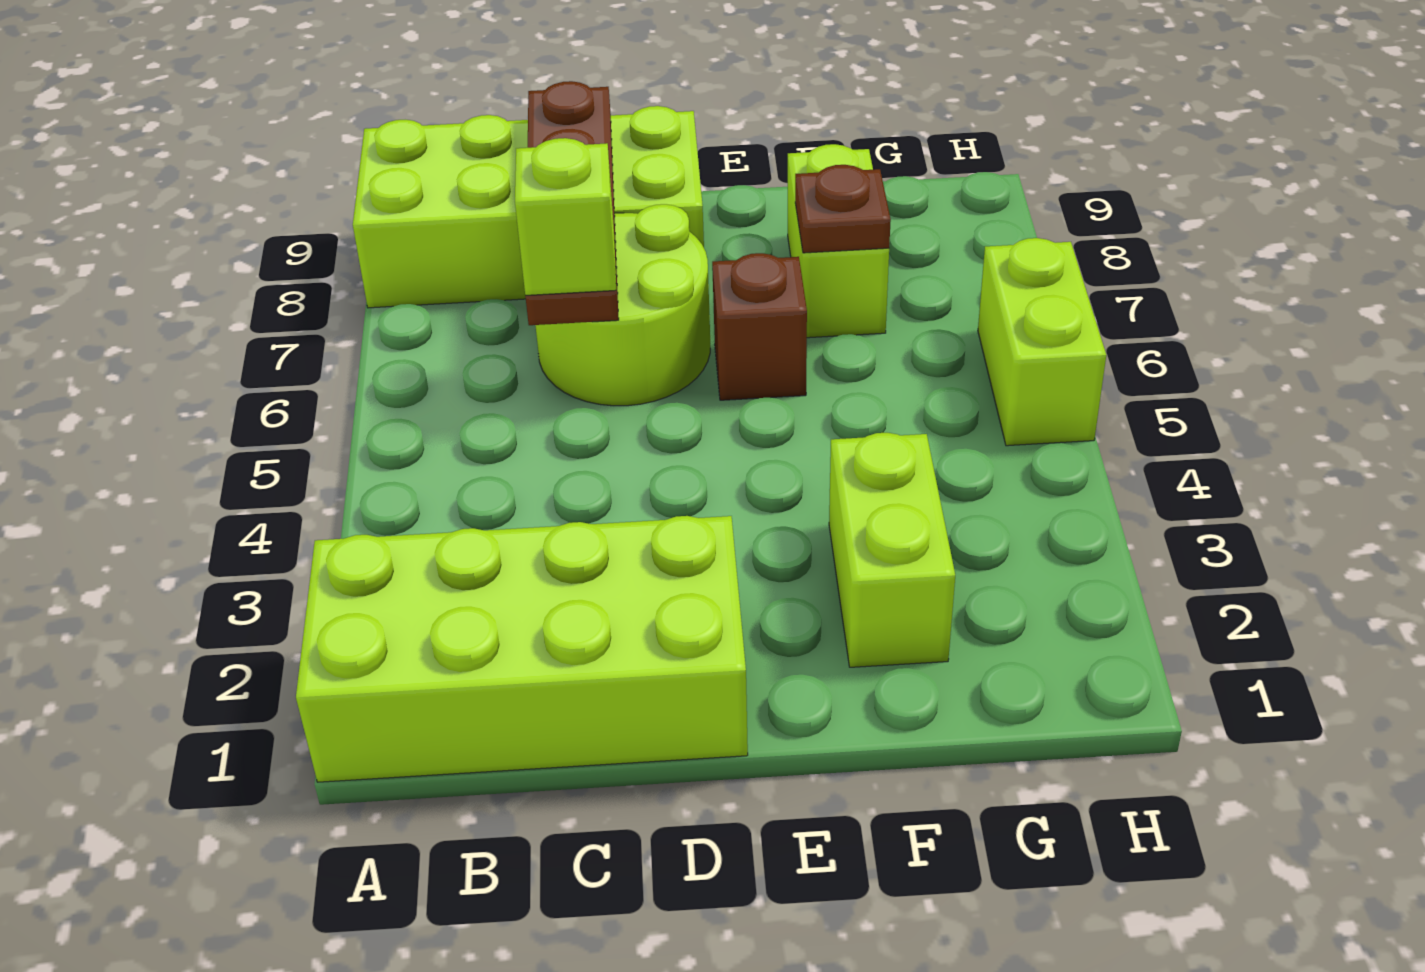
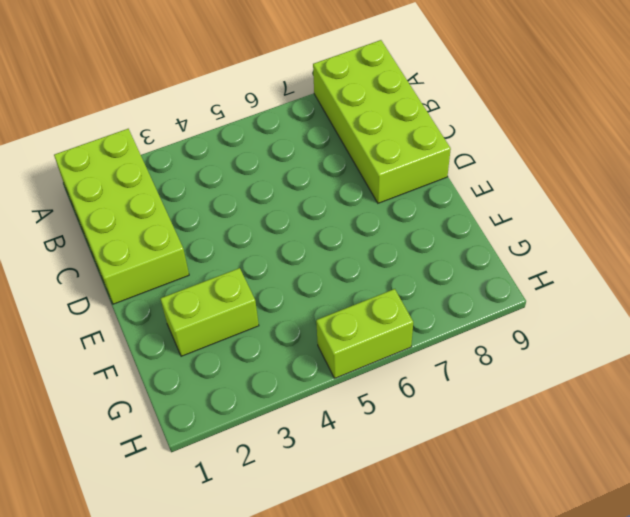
none -> lime 2x2 round brick [535,204,710,406]
none -> brown 1x1 brick [712,253,807,400]

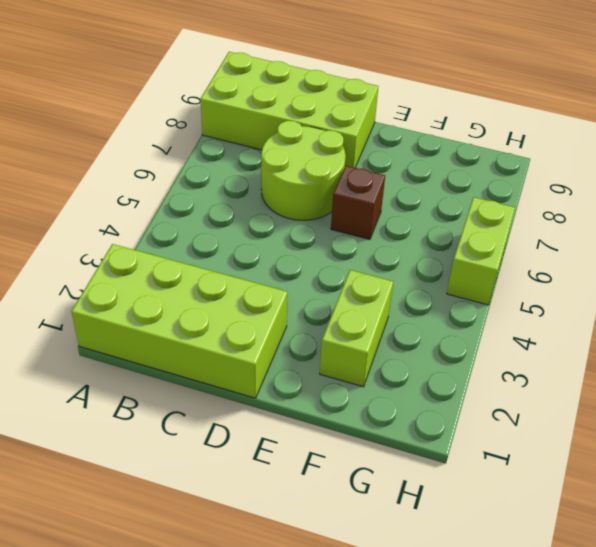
none -> lime 1x2 brick [788,144,889,338]
none -> brown 1x4 plate [525,81,619,325]

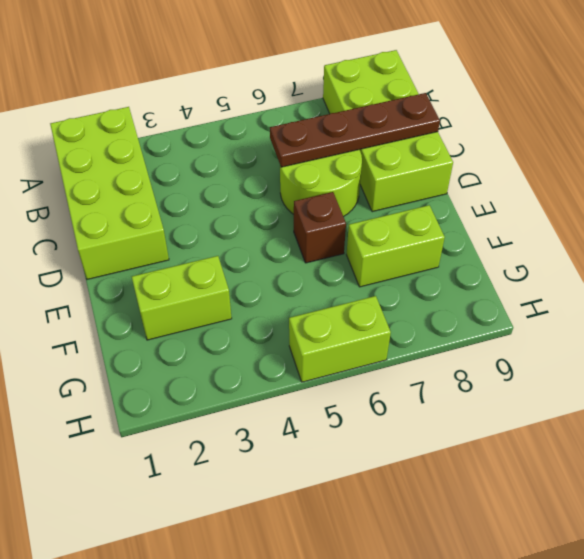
none -> brown 1x1 plate [795,165,891,253]
none -> lime 1x1 brick [515,138,616,295]

